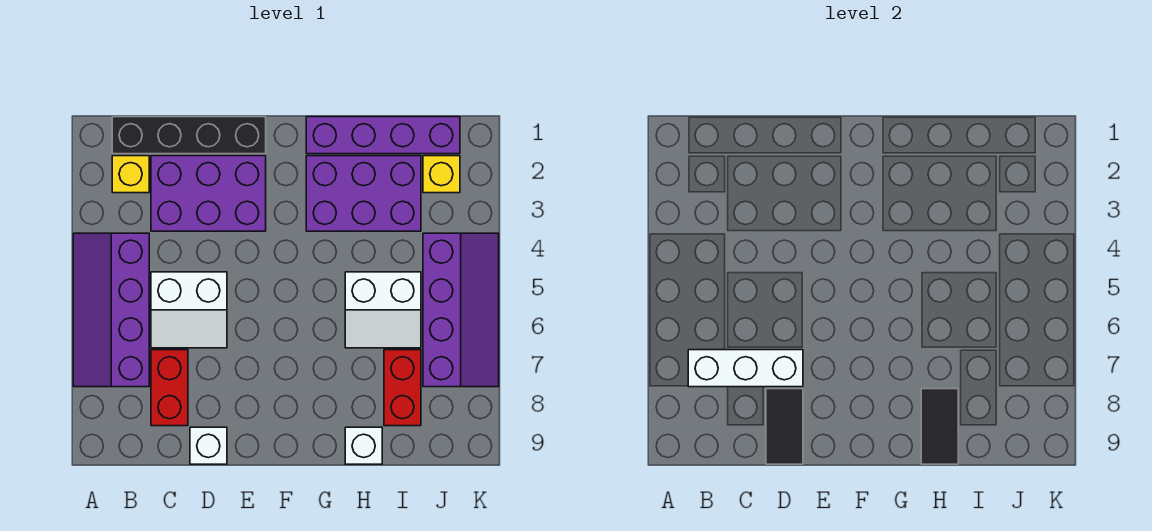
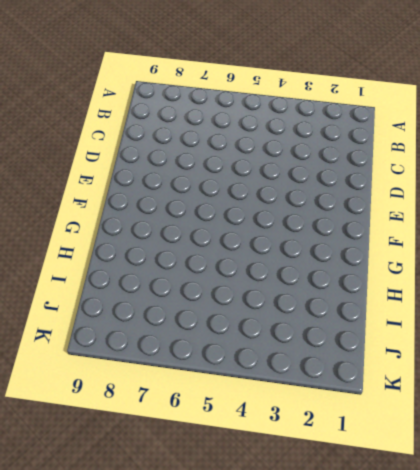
none -> purple 2x4 slope [73,233,149,387]
none -> black 1x4 brick [112,117,266,154]
none -> yellow 1x1 brick [112,156,149,193]

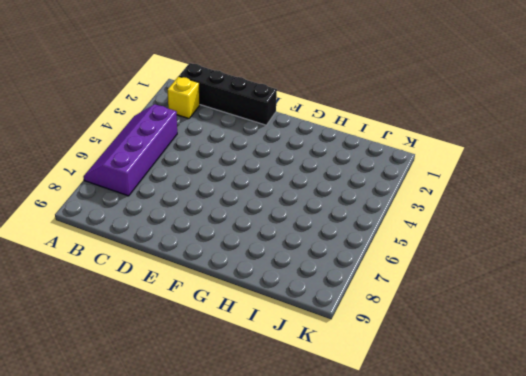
none -> purple 2x3 brick [151,156,266,231]
none -> white 2x2 slope [151,272,227,348]
none -> red 1x2 brick [151,350,188,426]

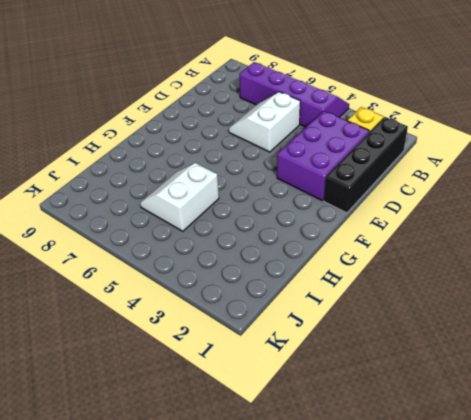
none -> red 1x2 brick [151,350,188,426]
none -> white 1x1 brick [190,427,227,464]
none -> purple 1x4 brick [306,117,460,154]

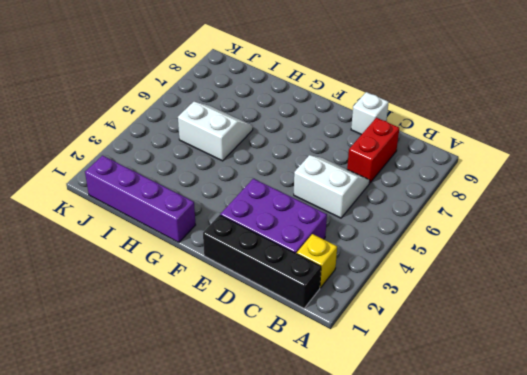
none -> purple 2x4 slope [73,233,149,387]
none -> purple 2x3 brick [306,156,421,231]
none -> white 1x1 brick [345,427,382,464]

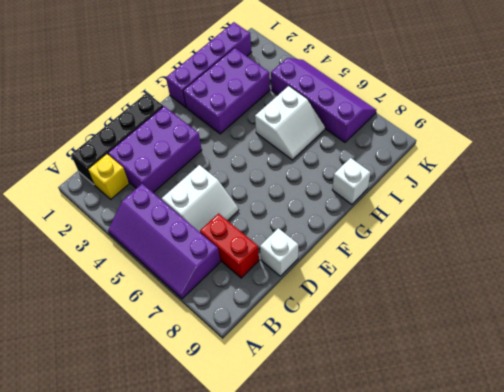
none -> red 1x2 brick [384,350,421,426]
none -> yellow 1x1 brick [423,156,460,193]
none -> white 1x3 brick [688,350,803,387]

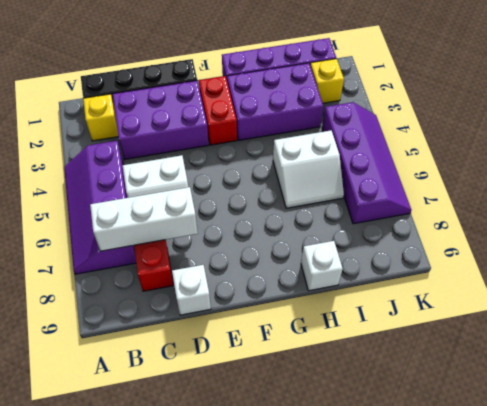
red 1x2 brick [199,76,237,145] -> red 1x2 brick moved to [384,350,421,426]
none -> black 1x2 tile [766,389,803,464]
none -> black 1x2 tile [921,389,958,464]

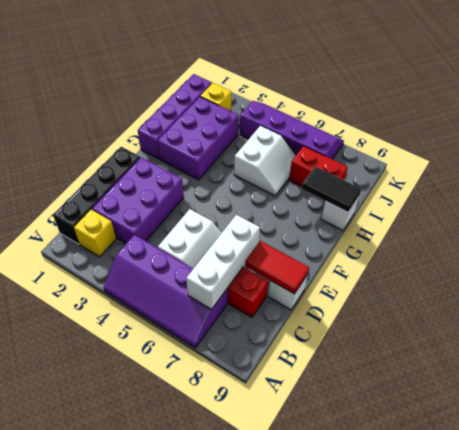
red 1x2 tile [245,241,309,294] -> black 1x2 tile [766,389,803,464]

